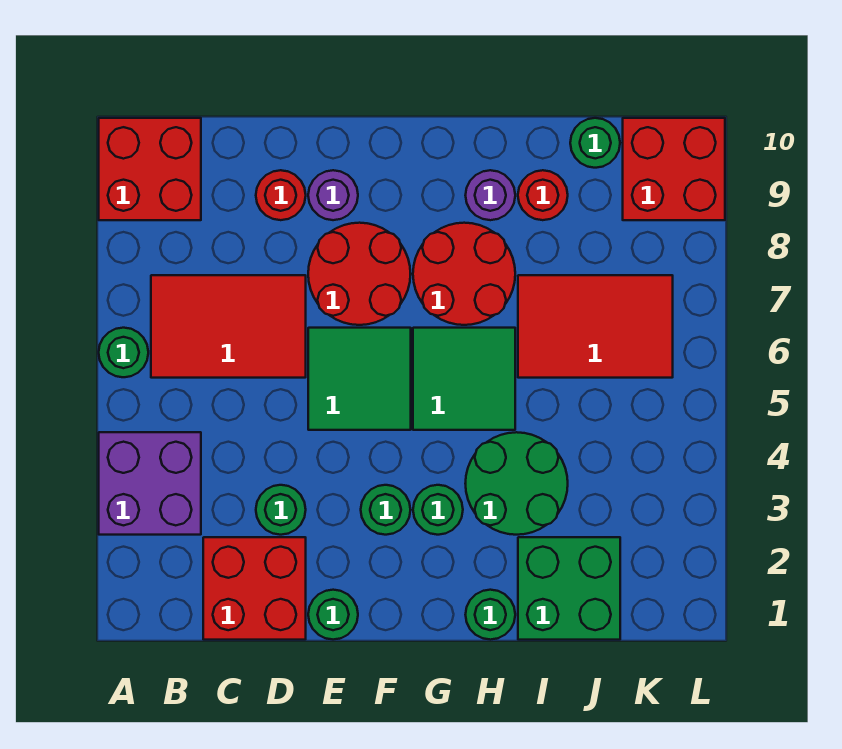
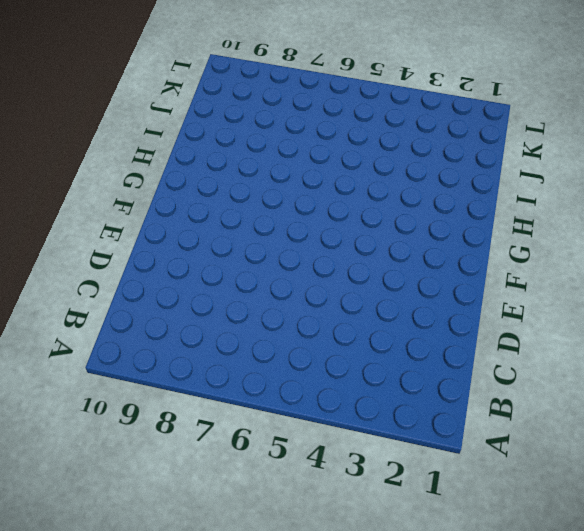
none -> purple 2x2 brick [99,432,201,535]
none -> green 1x1 round brick [99,328,148,377]
none -> red 2x2 brick [99,118,201,220]

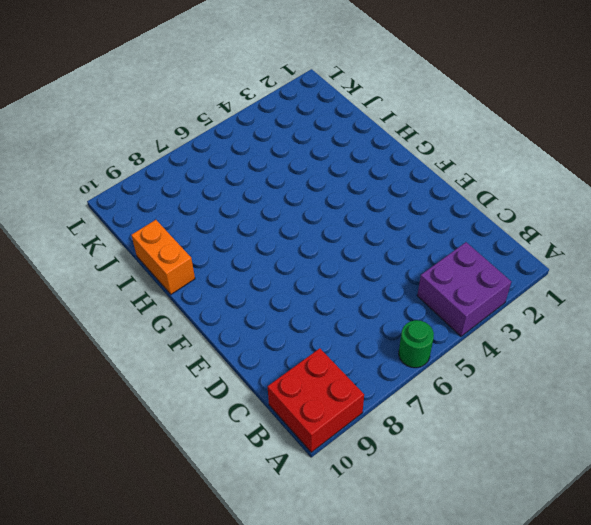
orange 1x2 brick [131,220,195,294] -> none
none -> red 2x3 tile [151,275,306,378]
none -> red 2x2 brick [203,537,306,640]
none -> green 1x1 round brick [256,485,306,535]

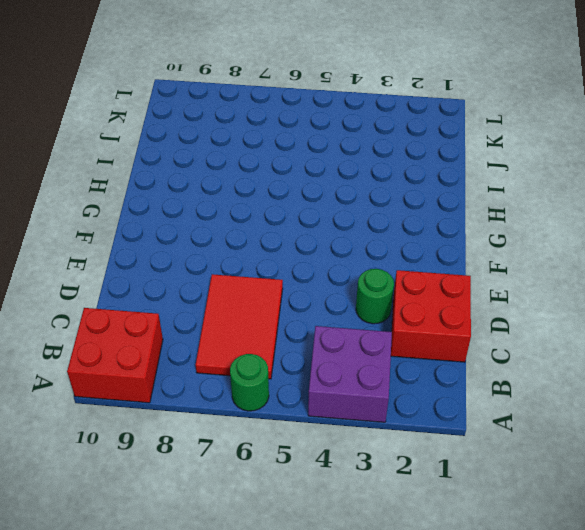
none -> red 1x1 round brick [256,170,306,220]
none -> green 1x1 round brick [308,590,358,640]
none -> green 2x2 tile [308,328,411,430]

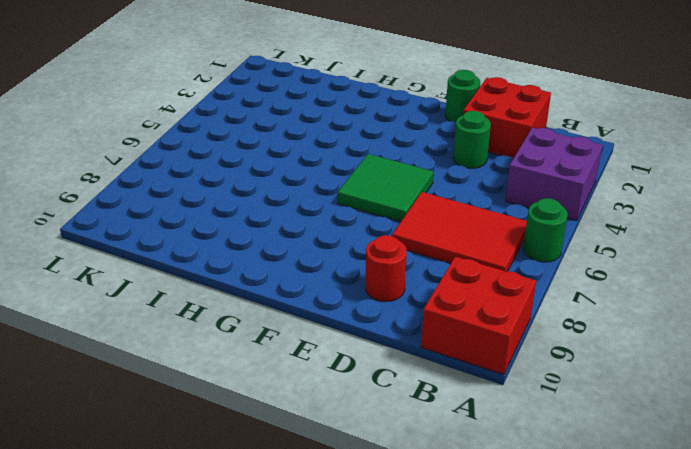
none -> red 2x2 round brick [308,223,410,325]
none -> purple 1x1 round brick [308,170,358,220]
none -> green 1x1 round brick [361,485,410,535]

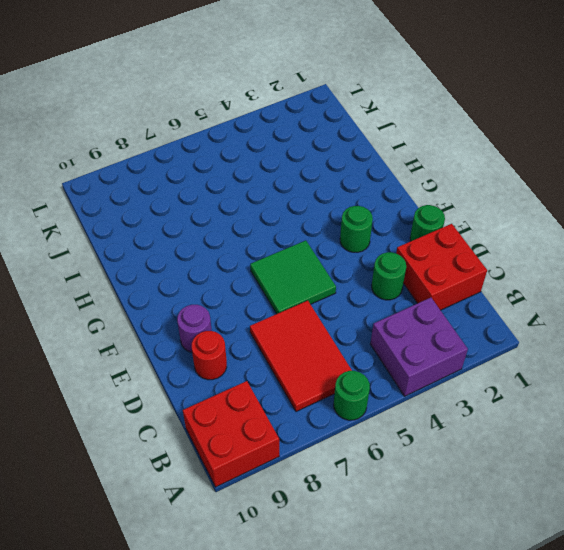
none -> red 2x2 round brick [308,223,410,325]
none -> green 1x1 round brick [413,485,463,535]
none -> green 2x2 tile [413,328,515,430]

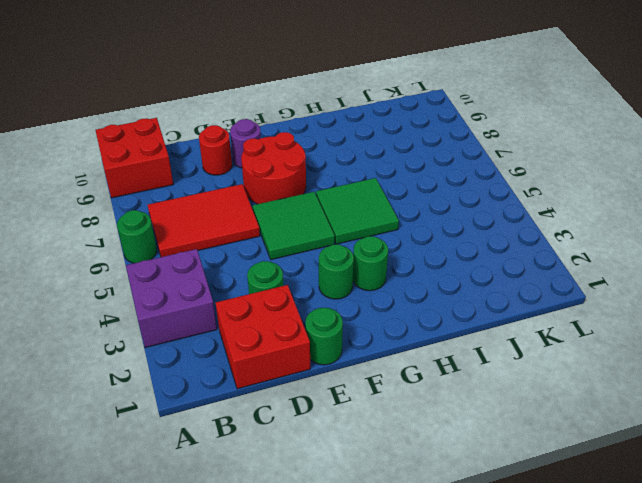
none -> red 2x2 round brick [413,223,515,325]
none -> green 1x1 round brick [465,590,515,640]
none -> green 2x2 round brick [465,432,568,535]

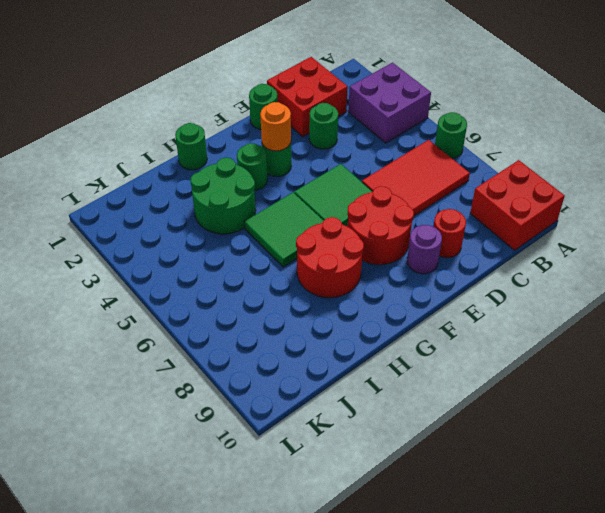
orange 1x1 round brick [260,102,291,151] -> none
none -> purple 1x1 round brick [465,170,515,220]
none -> green 2x2 brick [518,537,620,640]
none -> red 2x3 tile [518,275,673,378]

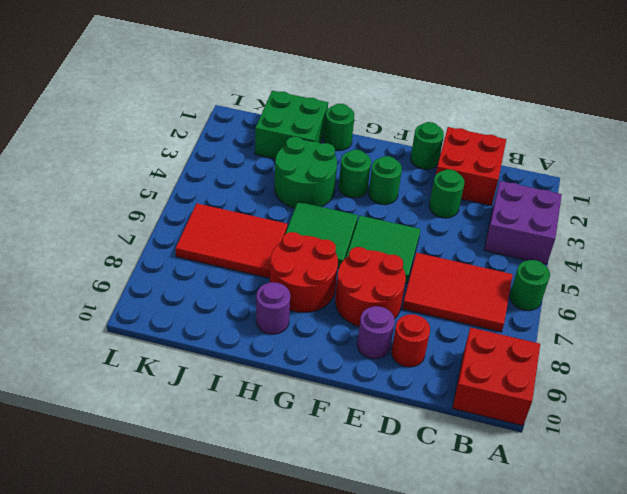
none -> red 1x1 round brick [518,170,568,220]
none -> green 1x1 round brick [570,118,620,168]
none -> red 2x2 brick [623,118,725,220]

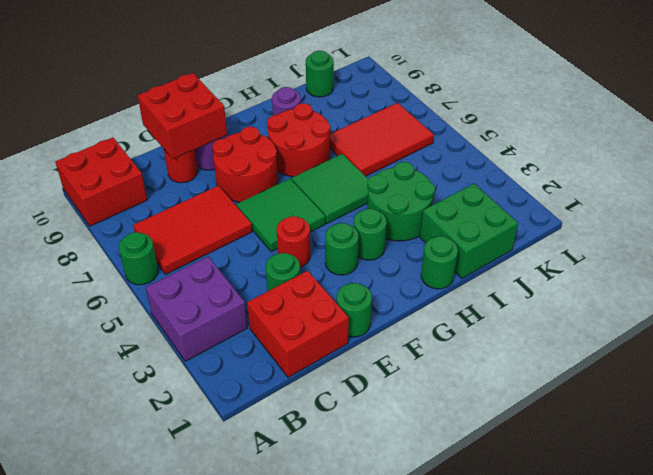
red 2x2 brick [138,73,227,159] -> red 2x2 brick moved to [623,118,725,220]
red 1x1 round brick [277,216,310,267] -> red 1x1 round brick moved to [518,170,568,220]

